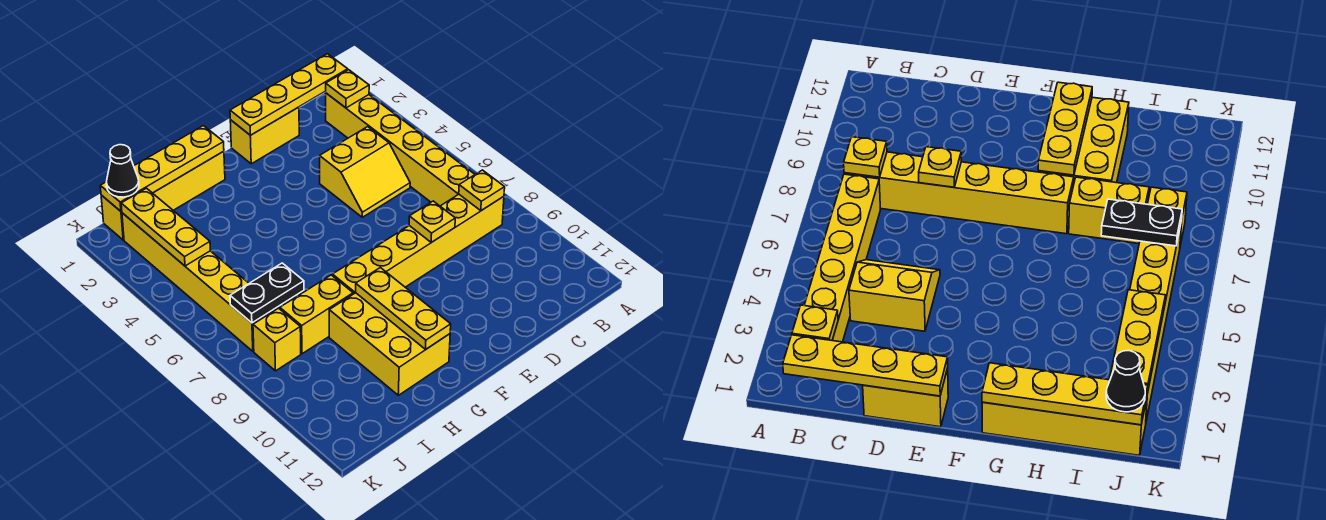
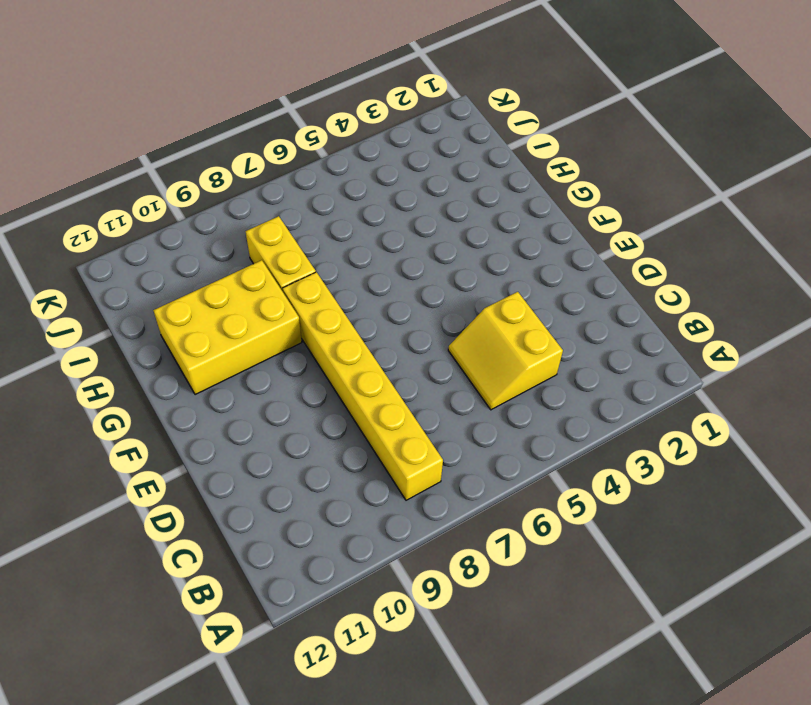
none -> yellow 1x6 brick [326,93,475,206]
none -> yellow 1x2 brick [230,107,299,164]
none -> yellow 1x4 brick [101,151,225,240]

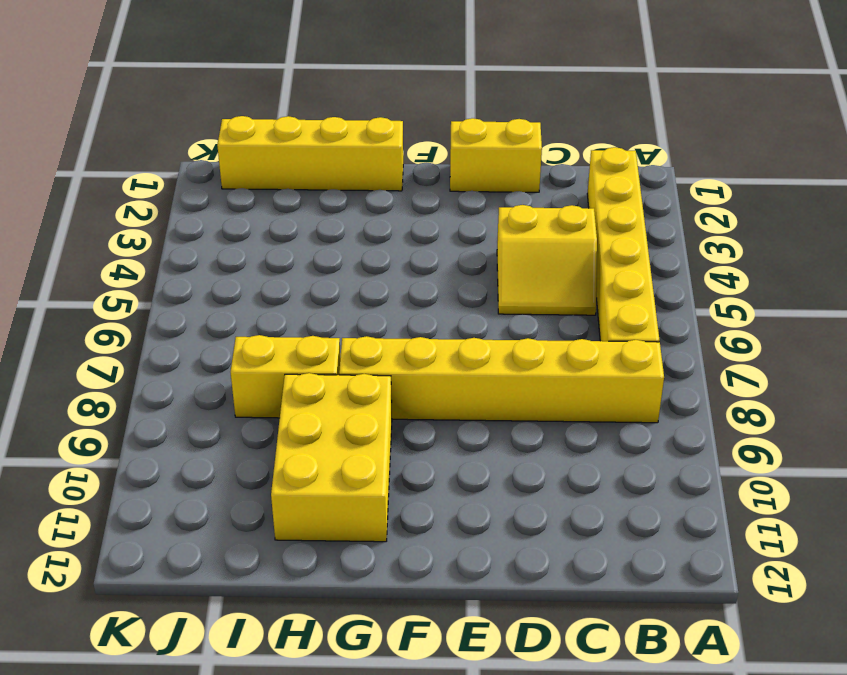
none -> yellow 1x6 brick [122,213,278,351]
none -> yellow 1x1 brick [253,308,301,371]
none -> yellow 1x4 plate [230,54,348,135]

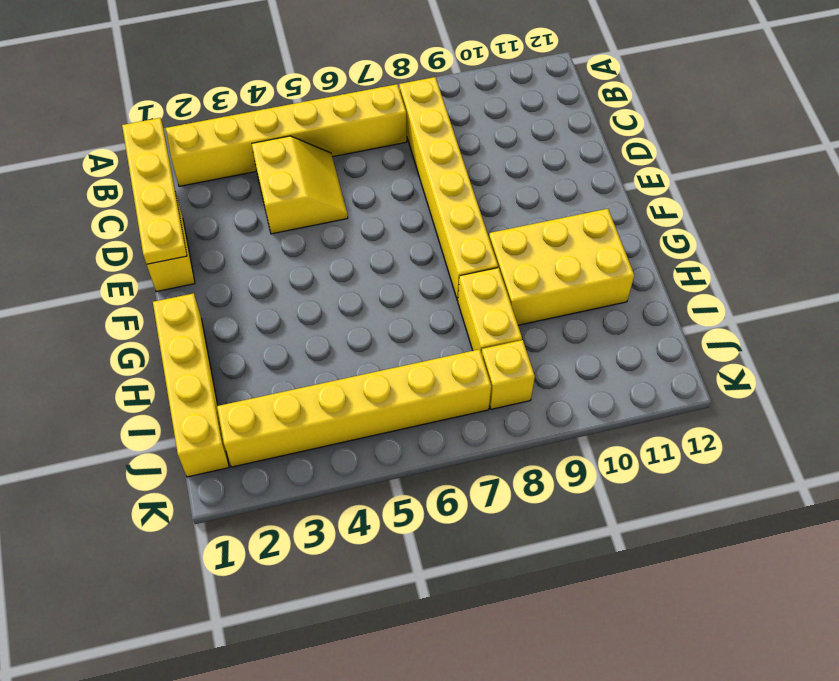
none -> yellow 1x1 plate [326,70,369,108]
none -> yellow 1x1 plate [459,170,505,211]
none -> yellow 1x1 plate [409,201,455,242]

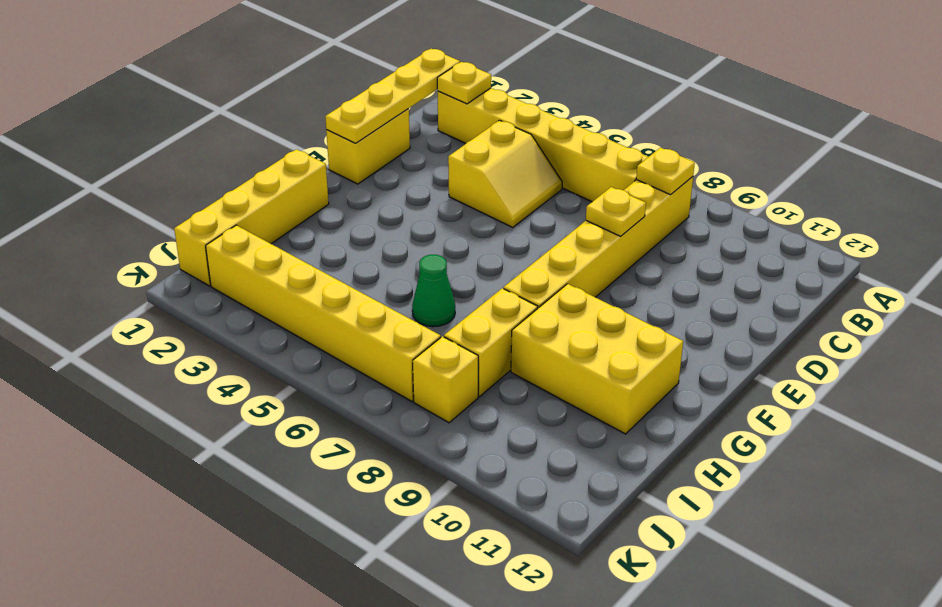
green 1x1 cone [412,255,455,327] -> none
none -> yellow 1x4 plate [100,126,224,211]
none -> yellow 1x3 plate [356,268,451,349]
none -> black 1x2 plate [230,263,304,323]

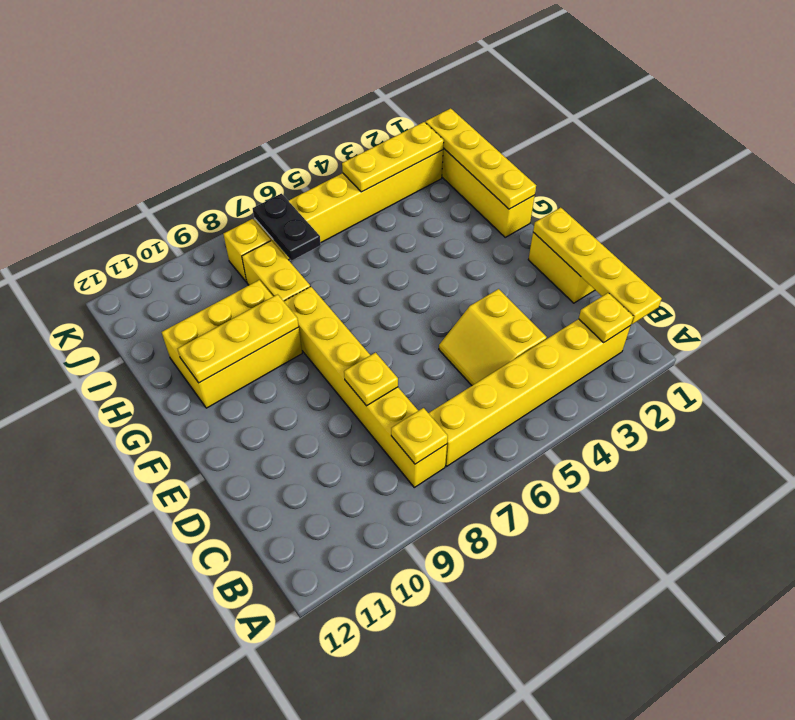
none -> black 1x1 cone [106,145,139,197]

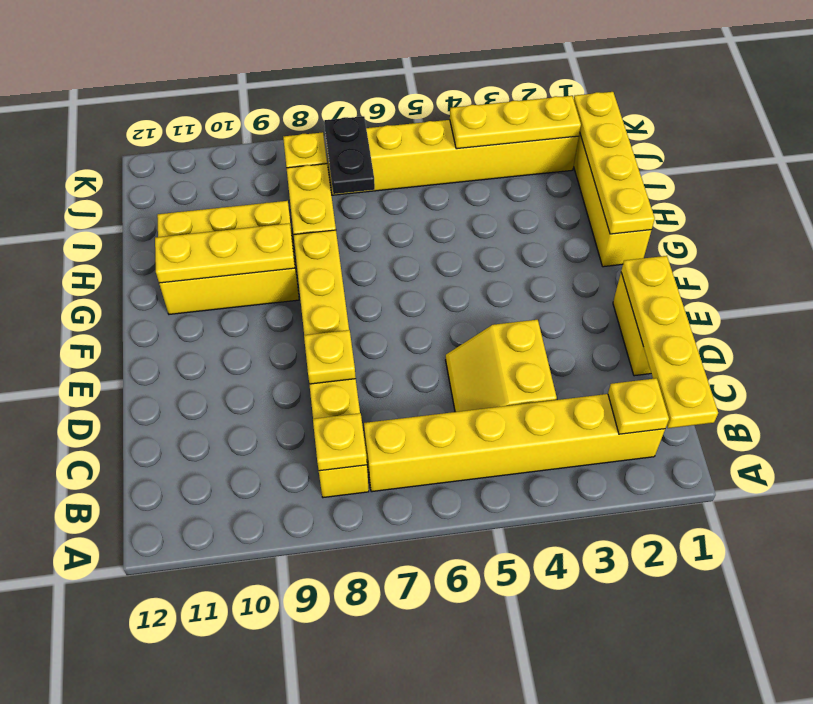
none -> black 1x1 cone [106,145,139,197]

